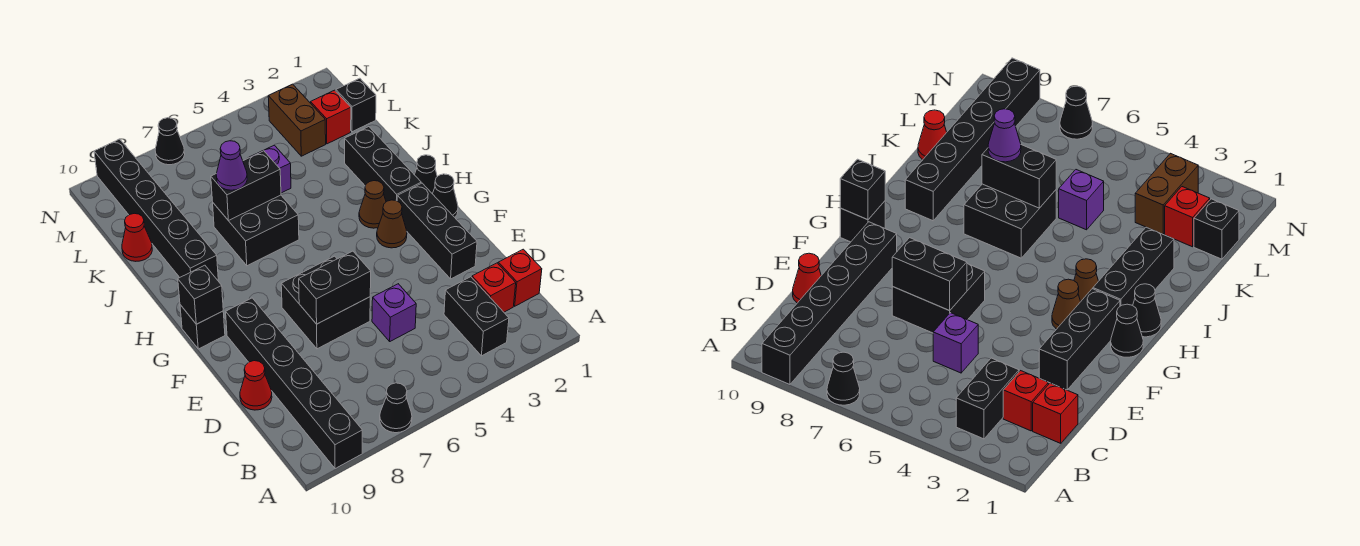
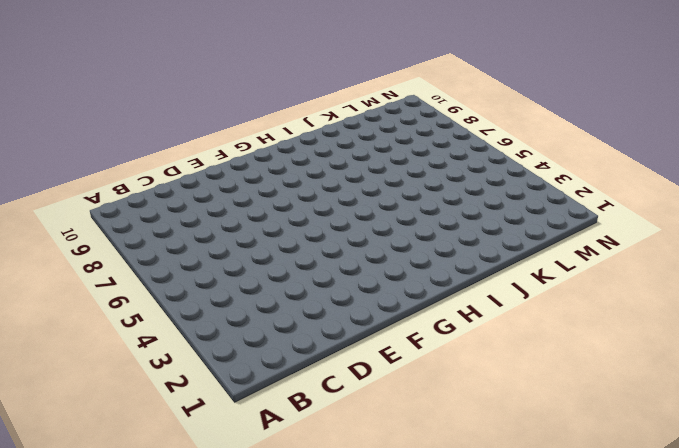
none -> black 1x1 cone [380,383,412,433]
none -> black 1x6 brick [226,298,362,469]
none -> black 1x2 brick [444,277,509,356]

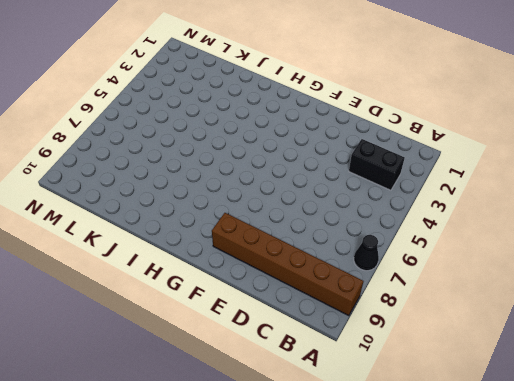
brown 1x6 brick [212,213,363,316] -> black 1x6 brick [226,298,362,469]
none -> red 1x1 brick [498,249,542,306]
none -> red 1x1 brick [472,263,516,312]
none -> purple 1x1 brick [372,284,416,341]

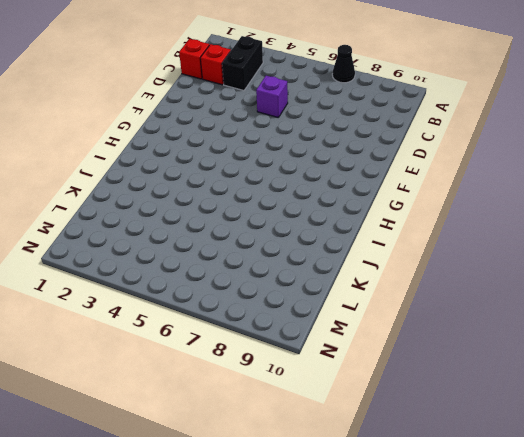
none -> black 1x6 brick [226,298,362,469]
none -> red 1x1 cone [240,361,272,410]
none -> black 1x3 brick [397,183,477,279]

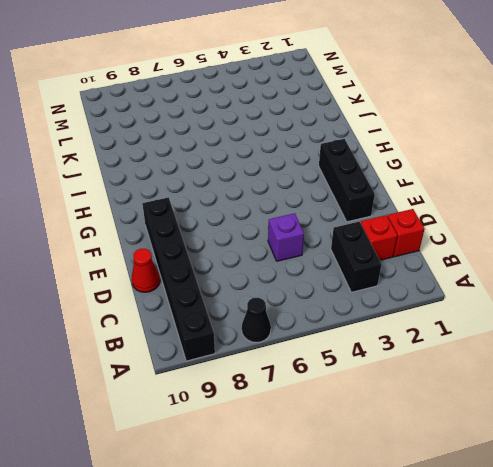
none -> black 2x2 brick [281,256,370,349]
none -> black 1x1 cone [433,174,458,217]
none -> brown 1x1 cone [377,200,407,248]

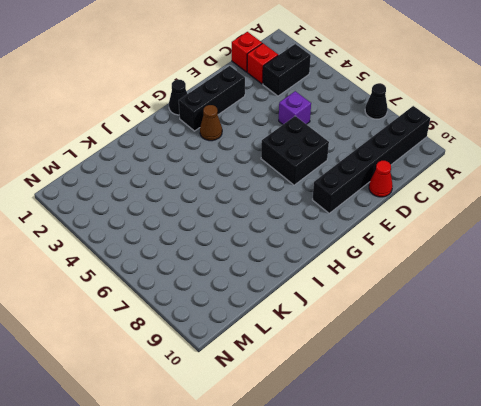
none -> black 1x1 brick [180,305,225,349]
none -> black 1x1 cone [415,155,437,194]
none -> black 1x3 brick [345,127,421,202]

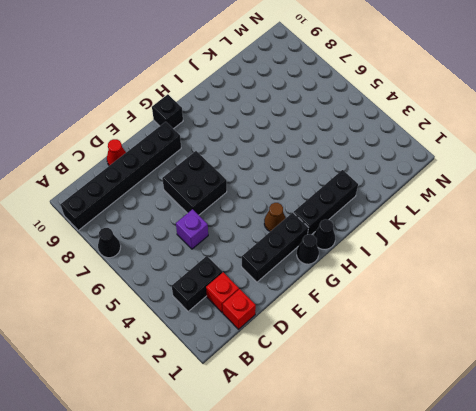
none -> brown 1x1 cone [359,181,386,228]
none -> black 2x2 brick [213,195,299,266]
none -> black 1x6 brick [94,139,218,280]

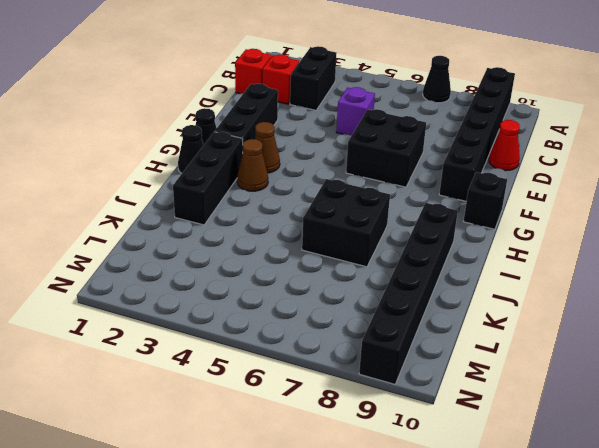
none -> purple 1x1 brick [250,145,291,193]
none -> red 1x1 cone [122,213,152,261]
none -> black 1x1 brick [336,78,376,132]

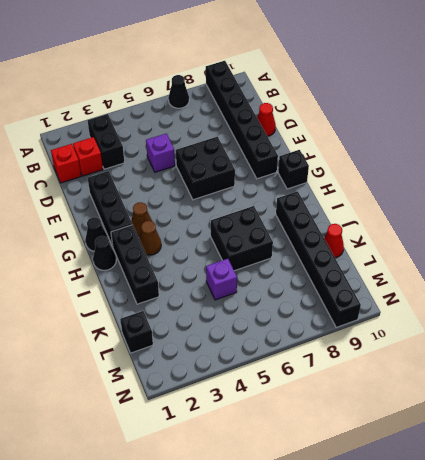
none -> red 1x1 brick [311,90,351,144]
none -> brown 1x2 brick [268,84,326,156]
none -> black 1x1 cone [155,118,185,165]

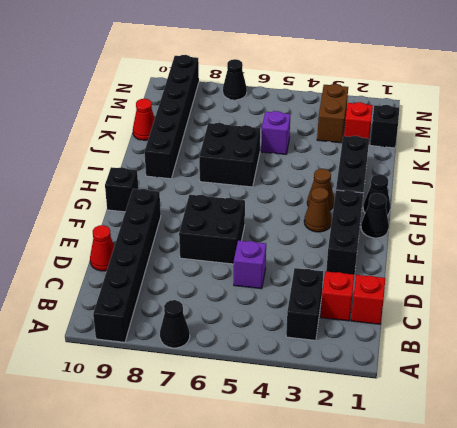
none -> black 1x2 brick [299,251,371,324]
none -> black 1x1 brick [178,265,223,324]
none -> black 1x2 brick [211,151,281,221]

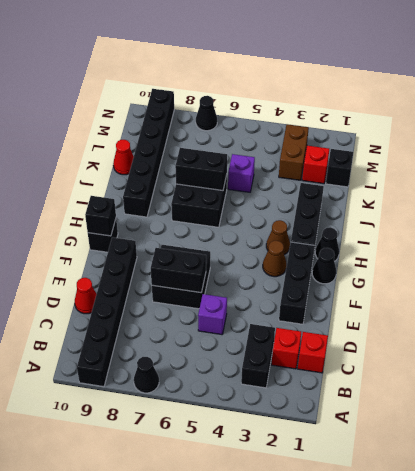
none -> purple 1x1 cone [216,141,247,190]

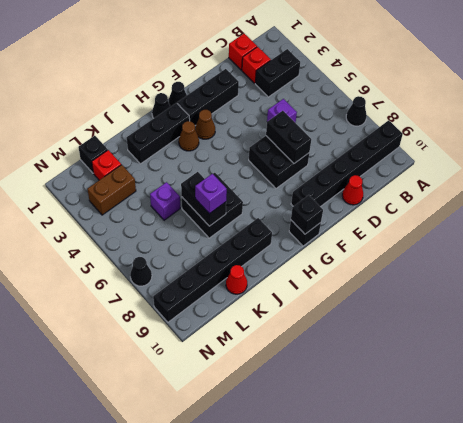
purple 1x1 brick [195,174,227,214] -> purple 1x1 cone [216,141,247,190]

